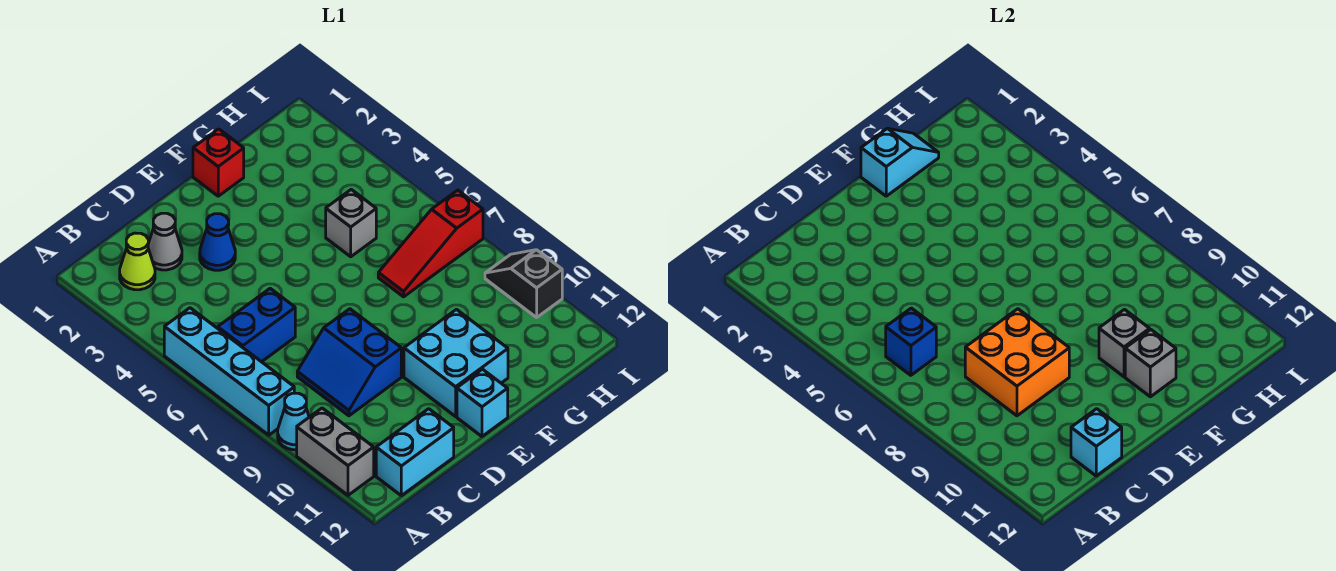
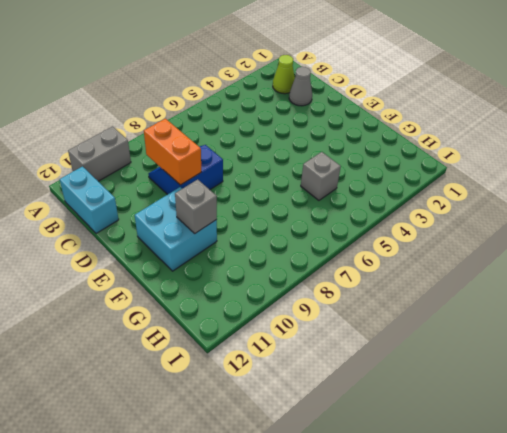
orange 1x2 brick [144,119,201,185] -> orange 2x2 brick [965,309,1069,416]
none -> cyan 1x4 brick [164,308,294,435]
none -> cyan 1x1 cone [278,393,309,450]
none -> blue 1x2 brick [218,288,295,362]

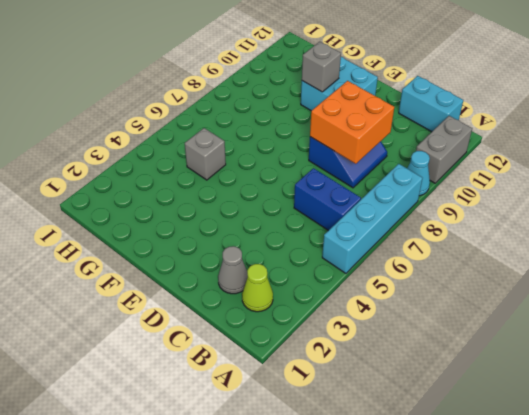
none -> blue 1x1 cone [200,214,235,270]
none -> cyan 1x1 brick [457,369,508,436]
none -> red 1x1 brick [193,129,244,196]

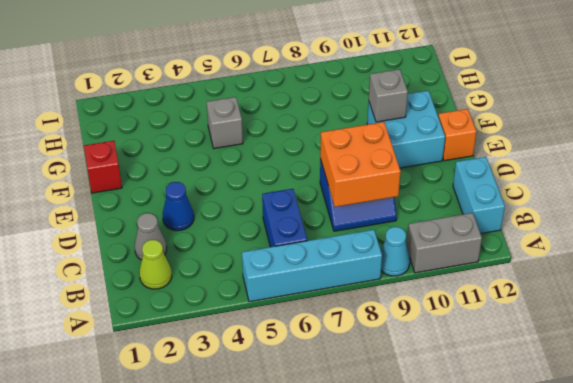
orange 1x1 brick [438,109,476,161] -> cyan 1x1 brick [457,369,508,436]
none -> red 1x3 slope [378,190,483,297]
none -> black 1x2 slope [485,250,562,317]
none -> blue 1x1 brick [886,308,936,375]

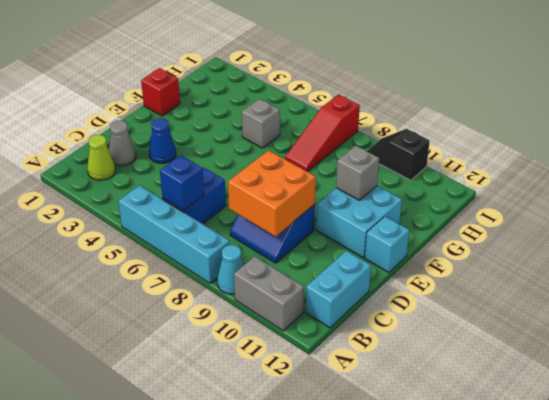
none -> cyan 1x1 brick [1071,409,1122,476]
none -> cyan 1x2 slope [861,128,939,196]
none -> grey 1x1 brick [1125,330,1176,397]

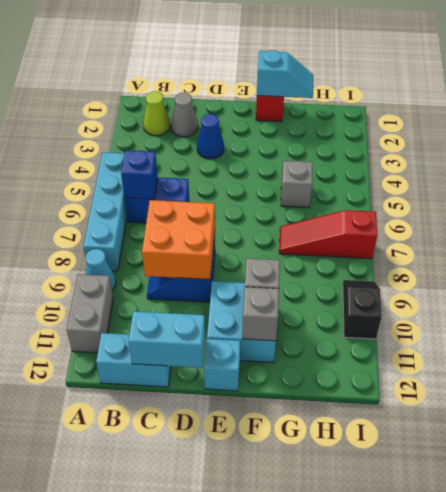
cyan 1x2 brick [129,311,205,368] -> cyan 1x1 brick [1071,409,1122,476]

